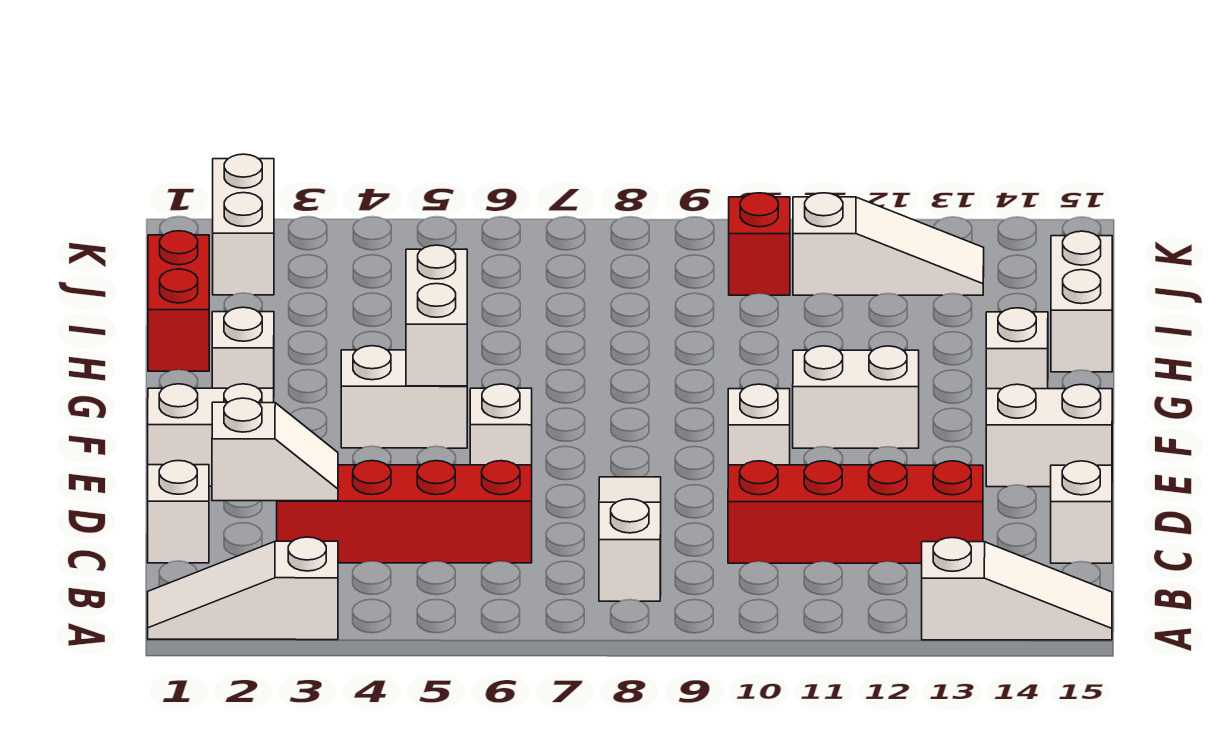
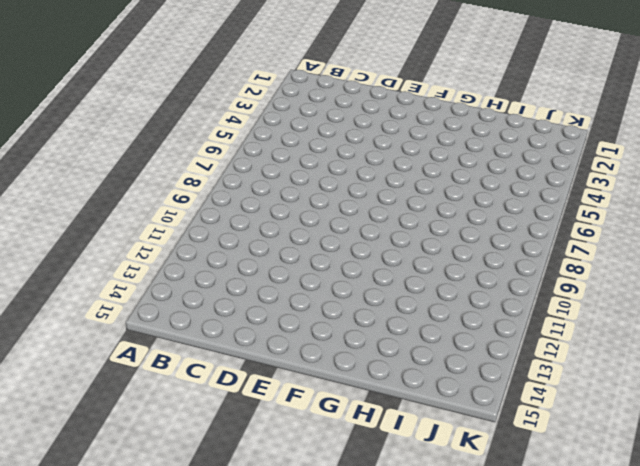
none -> white 1x3 slope [148,537,338,640]
none -> white 1x3 slope [922,538,1112,640]
none -> white 1x3 slope [599,477,661,601]

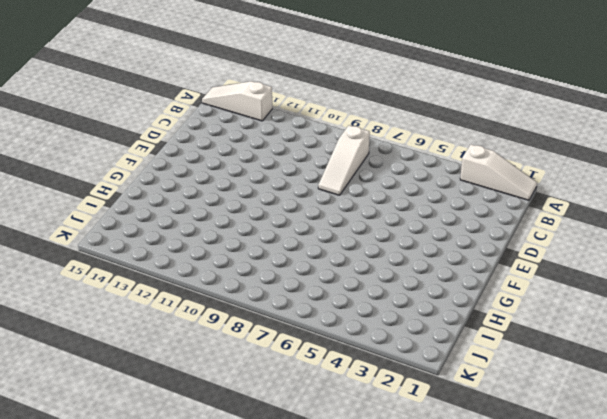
none -> white 1x1 brick [148,461,209,563]
none -> red 1x4 brick [277,461,532,563]
none -> red 1x4 brick [728,461,983,563]

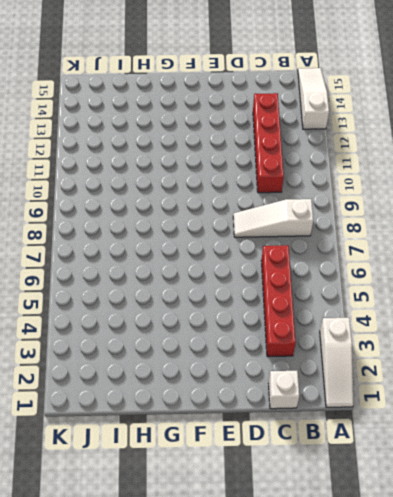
none -> white 1x1 brick [1051,461,1112,563]
none -> white 1x2 brick [148,384,274,486]
none -> white 1x1 brick [470,384,532,465]

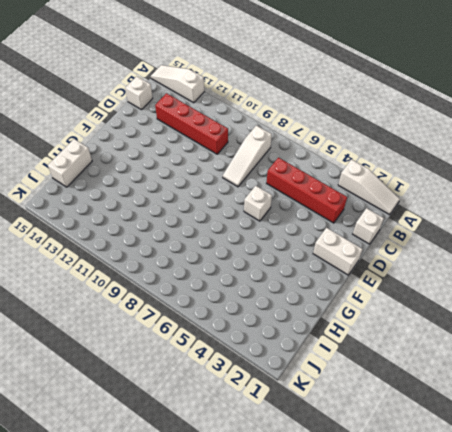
none -> white 1x1 brick [728,384,790,465]
none -> white 1x2 brick [986,384,1112,487]
none -> white 1x2 brick [341,346,467,448]

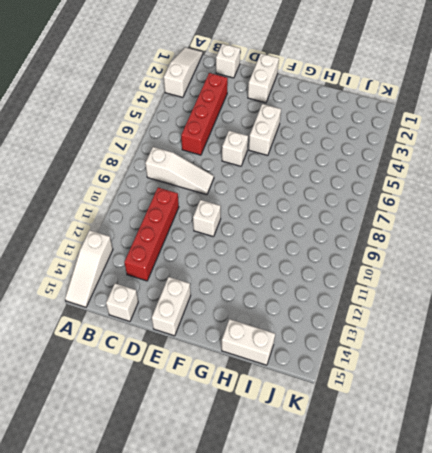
none -> white 1x2 brick [793,346,919,448]
none -> white 1x1 brick [212,307,274,388]
none -> white 1x1 brick [986,308,1048,389]

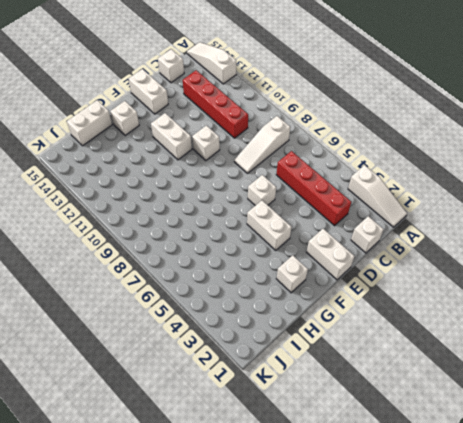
none -> red 1x2 brick [148,231,209,371]
none -> white 1x2 brick [213,154,274,295]
none -> red 1x1 brick [729,193,790,295]

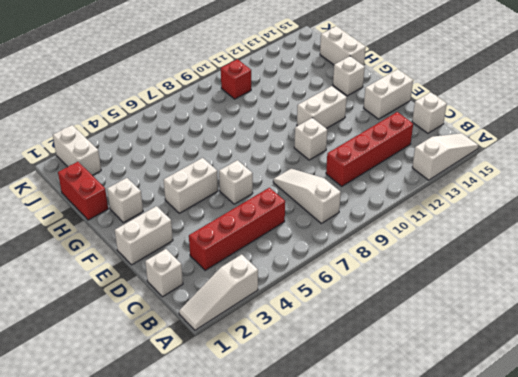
none -> white 1x3 slope [793,193,984,295]
none -> white 1x2 slope [212,398,338,501]
none -> white 1x2 brick [406,245,467,386]

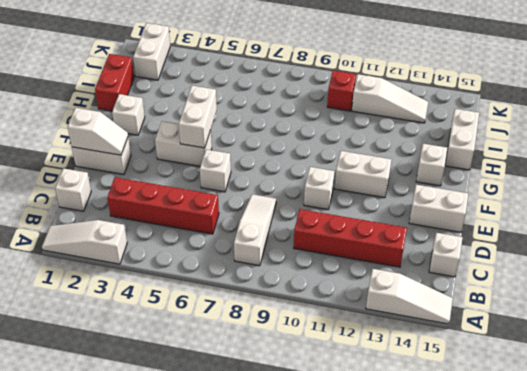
white 1x2 slope [68,108,128,155] -> white 1x2 slope moved to [212,398,338,501]

